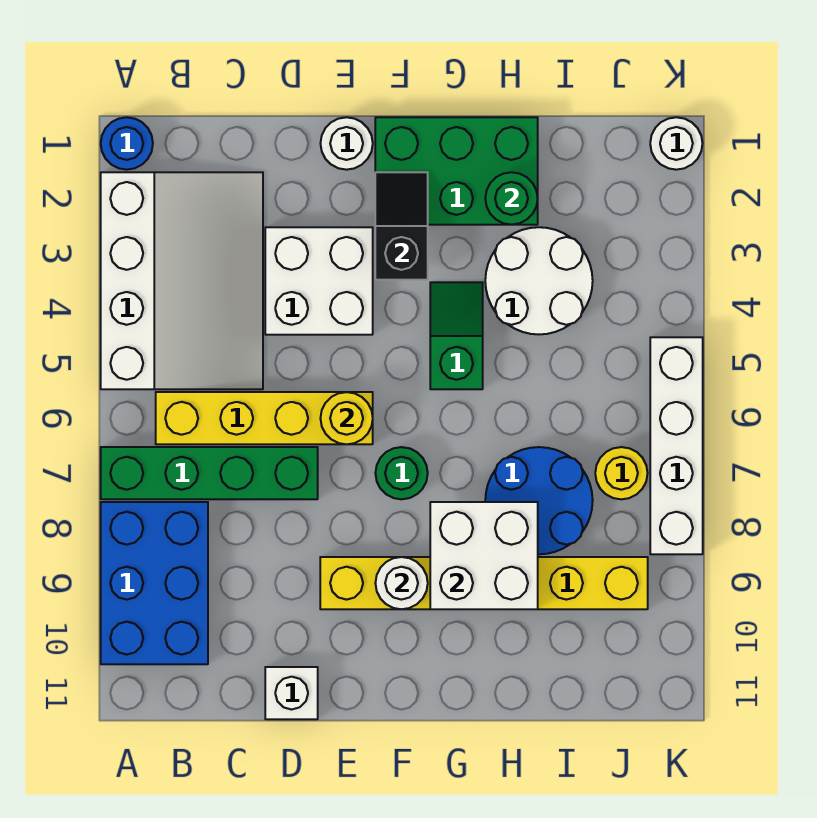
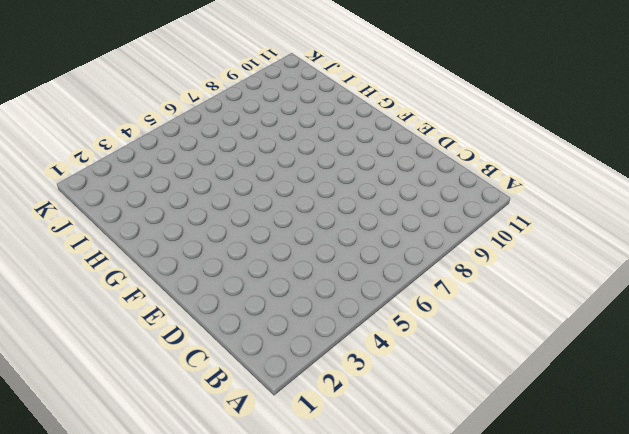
none -> blue 1x1 round brick [101,117,153,170]
none -> white 3x4 slope [101,172,263,389]
none -> green 1x4 brick [101,447,318,499]

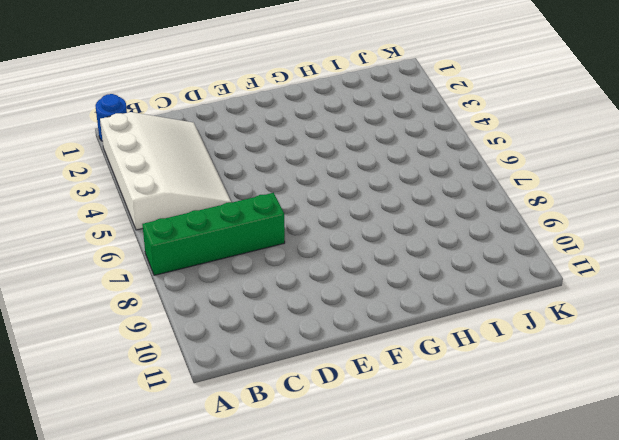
none -> blue 2x3 brick [101,502,208,664]
none -> yellow 1x4 brick [156,392,373,444]
none -> white 2x2 brick [265,227,373,335]

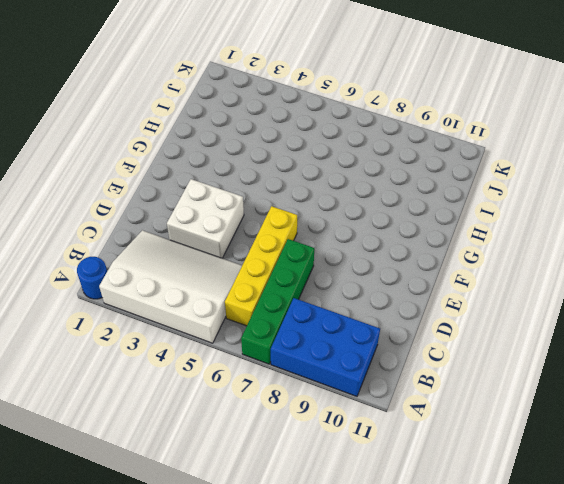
none -> white 1x1 brick [265,667,318,719]
none -> white 1x1 round brick [321,117,373,170]
none -> yellow 1x6 brick [320,557,648,609]

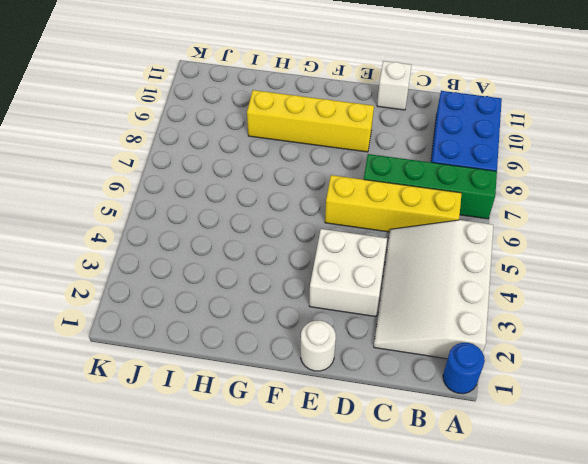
yellow 1x4 brick [247,90,374,152] -> yellow 1x6 brick [320,557,648,609]
none -> green 2x3 brick [375,117,538,225]
none -> green 1x1 round brick [375,447,428,499]
none -> green 1x2 slope [430,282,483,389]

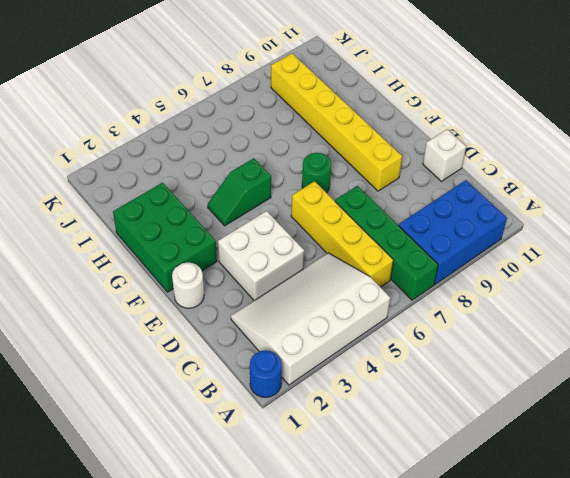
none -> white 2x2 round brick [485,227,593,334]
none -> blue 2x2 round brick [485,447,593,554]
none -> yellow 1x1 round brick [595,447,648,499]

